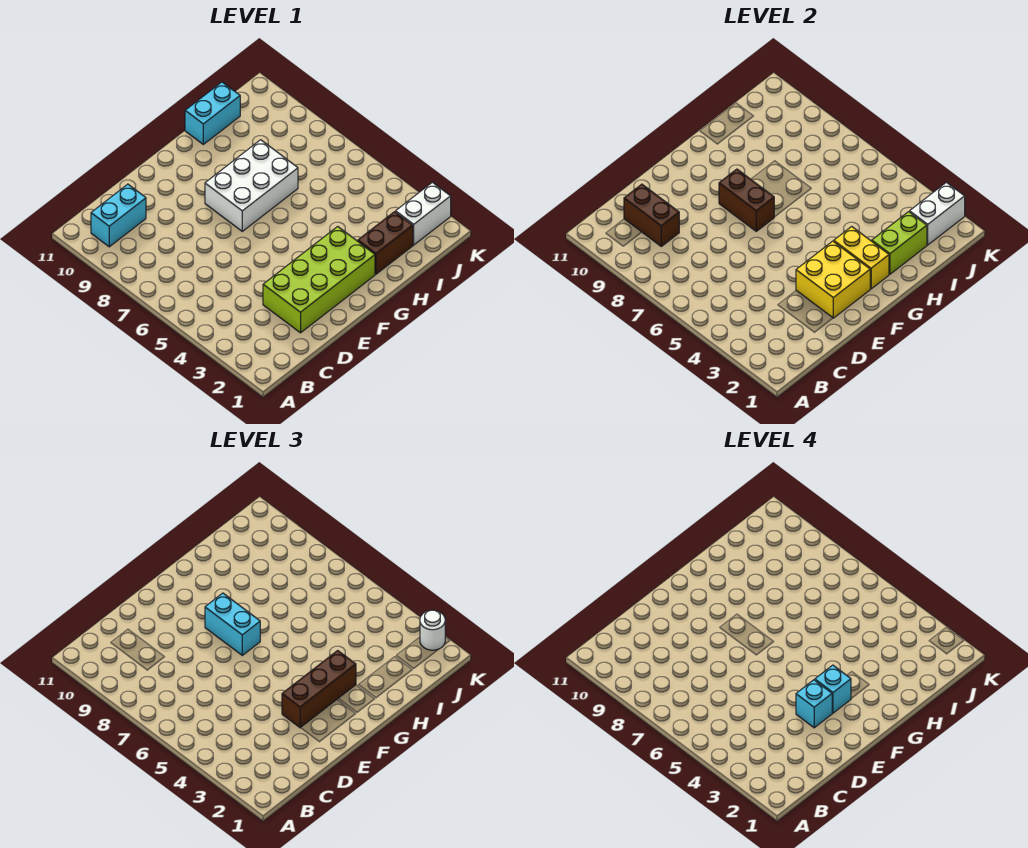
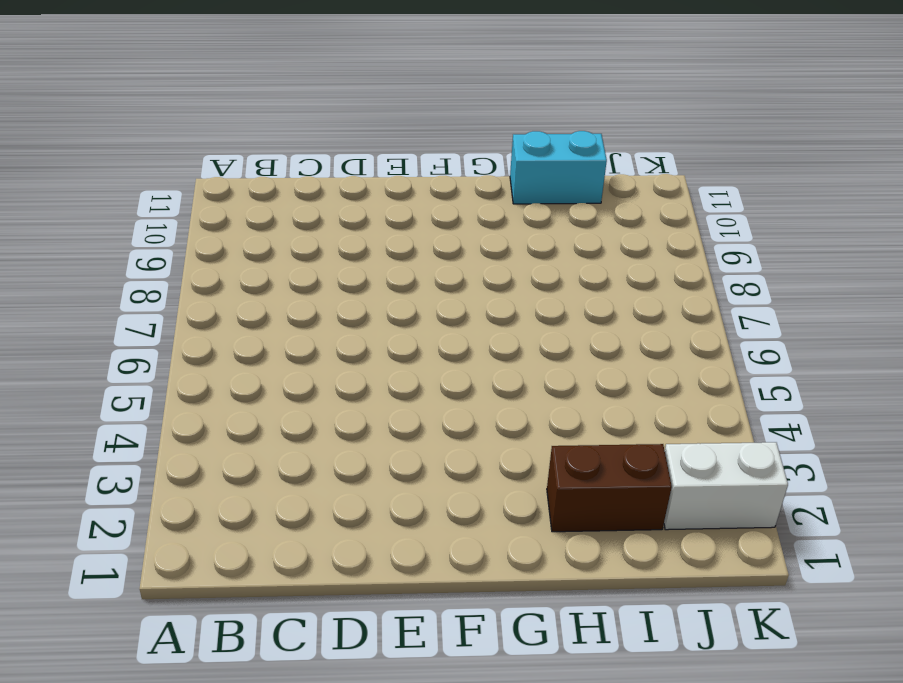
none -> cyan 1x2 brick [91,184,146,247]
none -> lime 2x4 brick [263,227,375,333]
none -> white 2x3 brick [205,140,298,231]

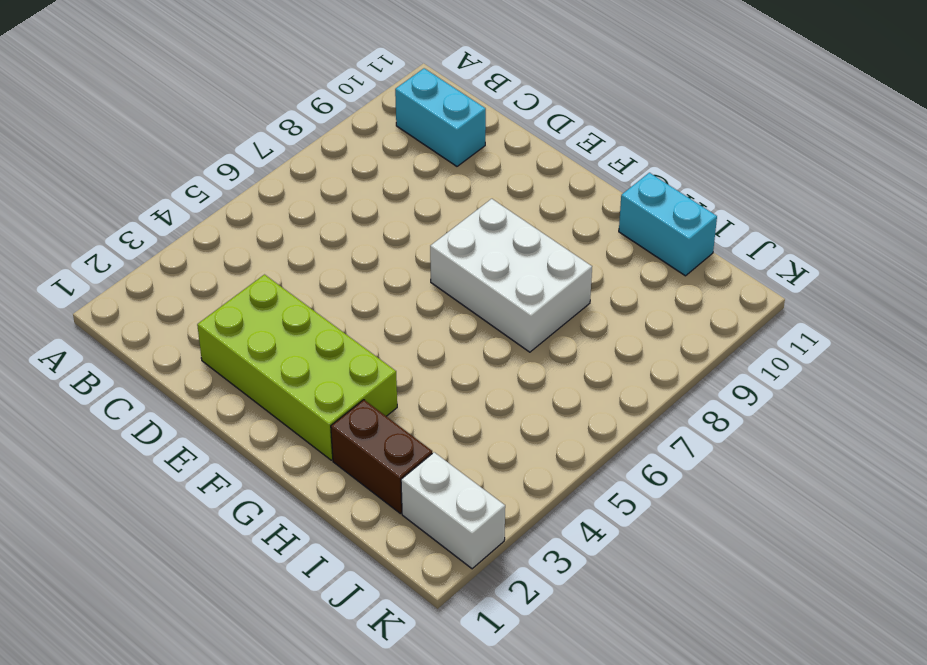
none -> brown 1x2 brick [624,184,679,246]
none -> yellow 2x2 brick [796,241,870,318]
none -> brown 1x2 brick [719,169,774,231]

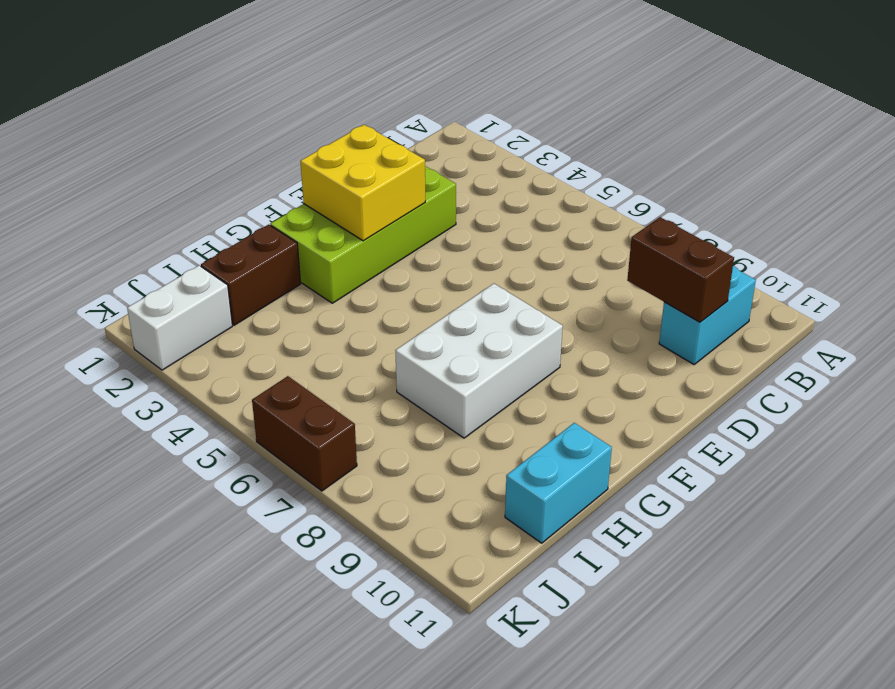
brown 1x2 brick [252,376,357,491] -> brown 1x2 brick moved to [719,169,774,231]
none -> yellow 1x2 brick [834,227,889,289]
none -> lime 1x2 brick [872,212,927,274]
none -> white 1x2 brick [910,182,965,245]

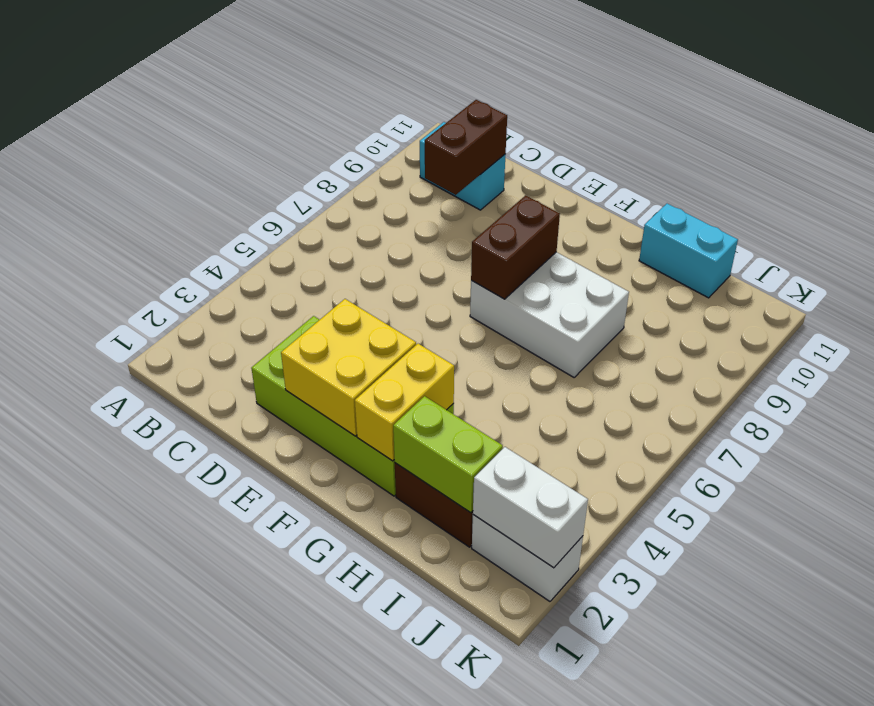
none -> brown 1x3 brick [282,651,356,728]
none -> cyan 1x2 brick [205,593,260,655]
none -> white 1x1 round brick [420,610,445,650]

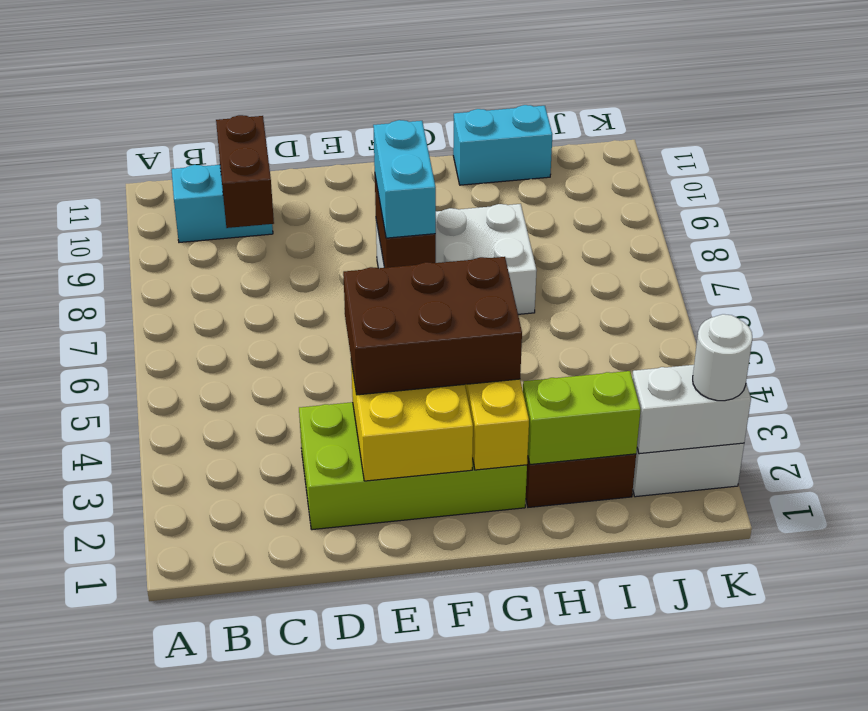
brown 2x3 brick [343,257,522,395] -> brown 1x3 brick [282,651,356,728]
none -> cyan 1x1 brick [796,680,832,728]
none -> cyan 1x1 brick [815,665,851,713]

